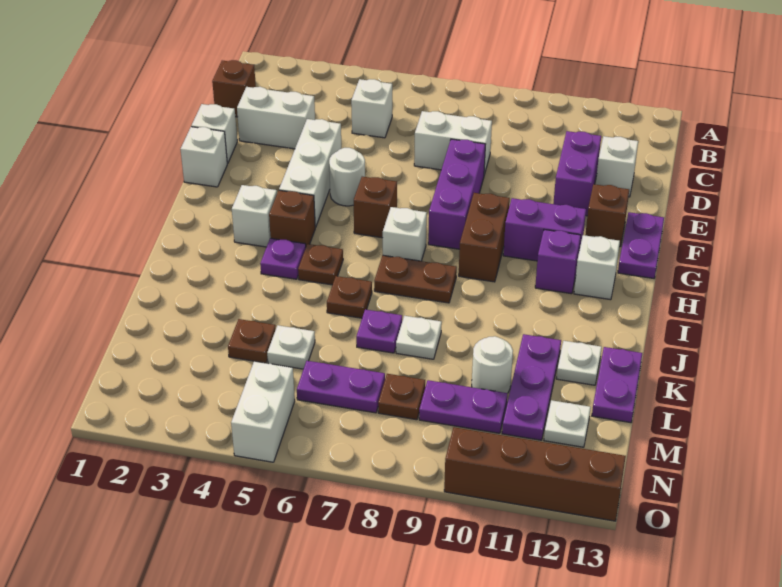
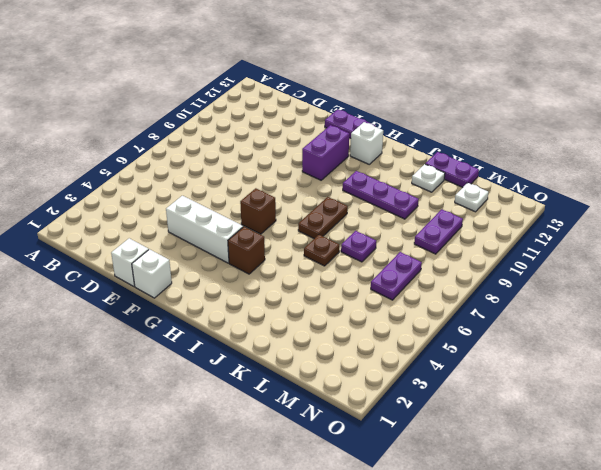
purple 1x3 plate [343,171,419,219] -> purple 1x3 plate moved to [502,334,561,440]
none -> brown 1x1 brick [212,60,256,117]
none -> white 1x1 brick [351,79,392,138]
none -> white 1x2 brick [237,87,315,149]
none -> white 1x2 brick [414,111,492,175]

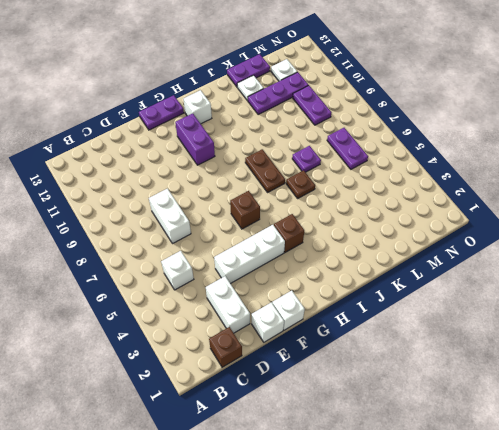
none -> purple 1x2 brick [553,131,601,216]
none -> white 1x1 brick [596,136,638,197]
none -> purple 1x3 brick [428,139,485,249]
none -> white 1x1 round brick [329,148,365,206]

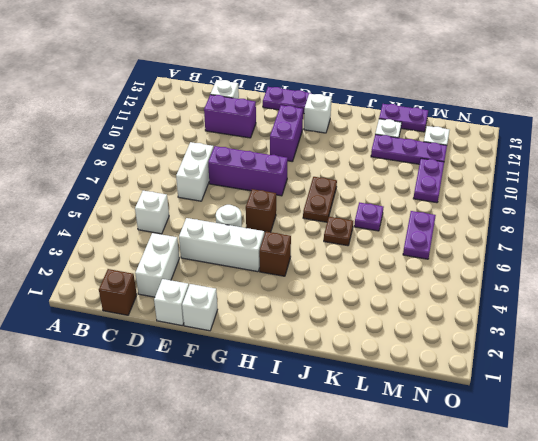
none -> brown 1x1 brick [585,184,629,247]
none -> brown 1x2 brick [459,193,510,282]
none -> white 1x1 brick [232,185,277,247]
none -> white 1x1 brick [383,207,427,261]

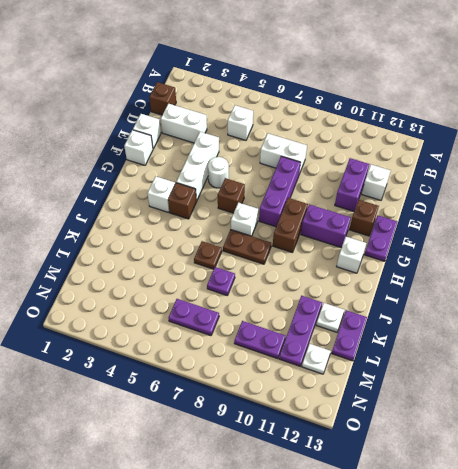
none -> purple 1x1 brick [535,230,581,294]
none -> purple 1x1 plate [260,238,306,279]
none -> brown 1x1 plate [298,244,343,285]
none -> white 1x1 plate [396,316,442,359]

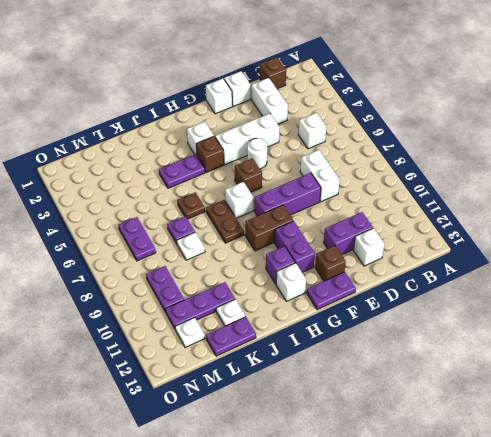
purple 1x2 plate [159,154,205,188] -> purple 1x1 plate [260,238,306,279]
none -> brown 1x1 plate [298,244,343,285]
none -> brown 1x1 plate [228,319,276,363]
none -> white 1x1 plate [267,325,315,369]
none -> white 1x1 round brick [472,336,513,393]

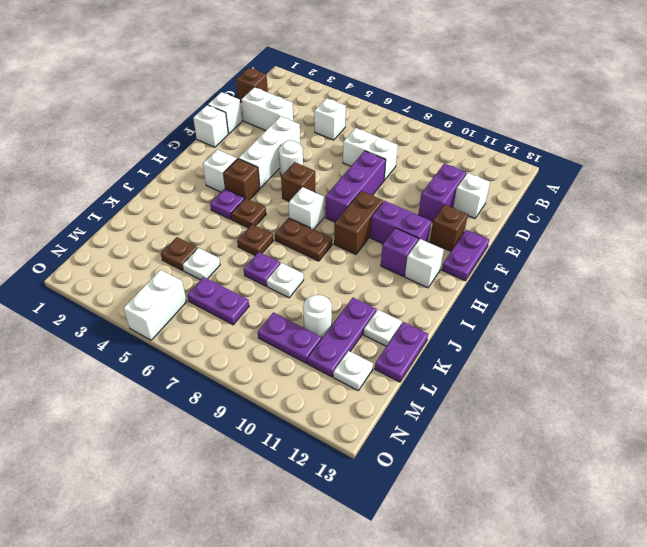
none -> brown 1x1 plate [378,374,425,420]
none -> brown 1x4 brick [444,427,626,521]

